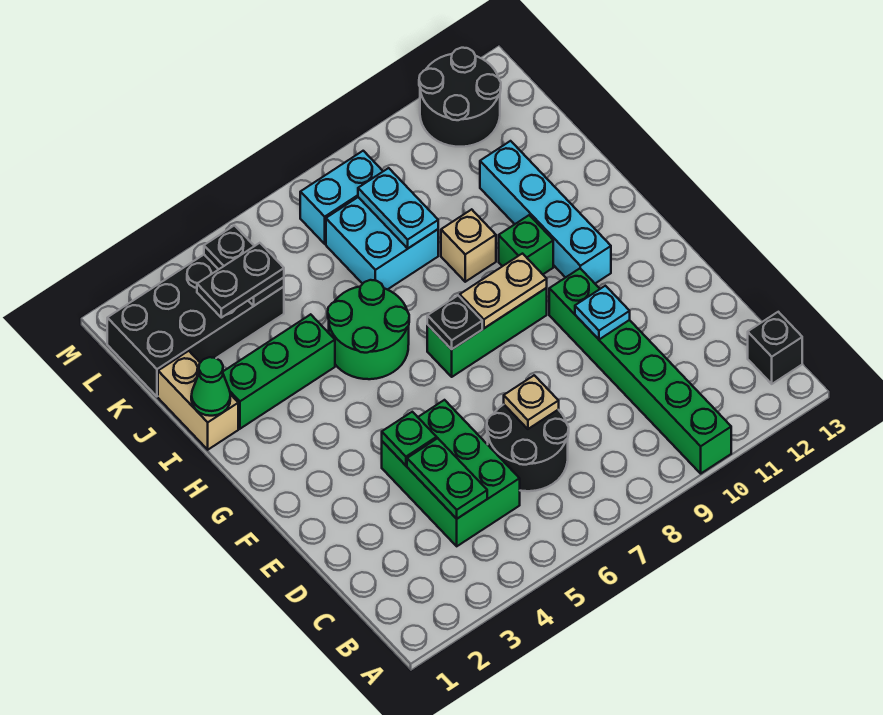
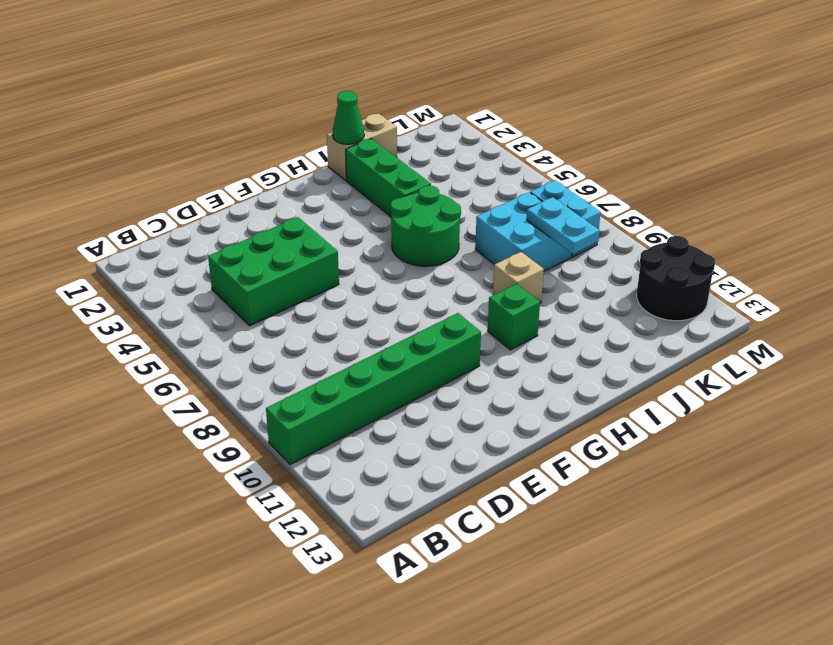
cyan 1x2 plate [527,197,600,254] -> cyan 1x2 plate turned to [358,168,438,248]
none -> black 1x1 brick [748,312,802,384]
none -> black 2x2 round brick [487,405,569,491]
none -> green 1x3 brick [427,288,547,377]

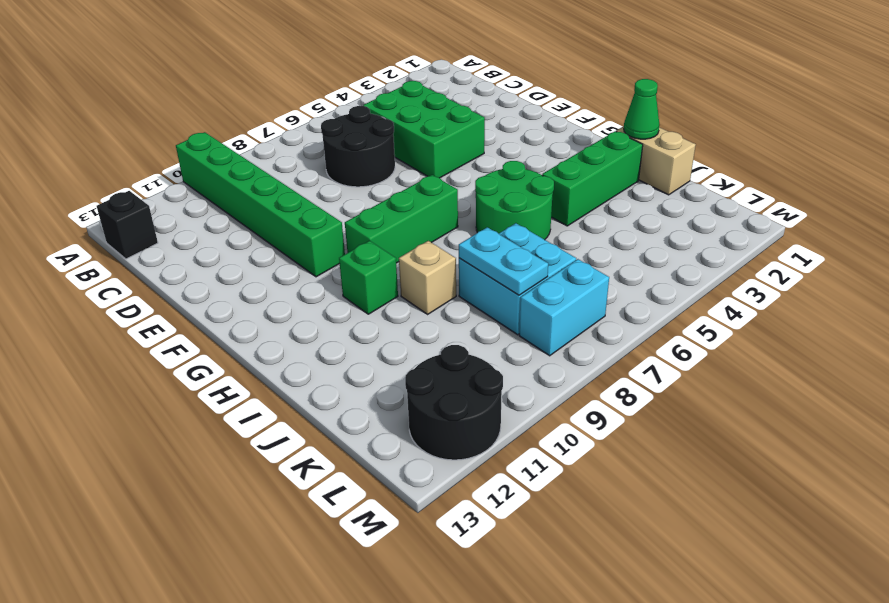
none -> cyan 1x4 brick [480,141,611,283]
none -> black 2x4 brick [107,255,284,396]
none -> green 1x2 plate [407,438,487,519]

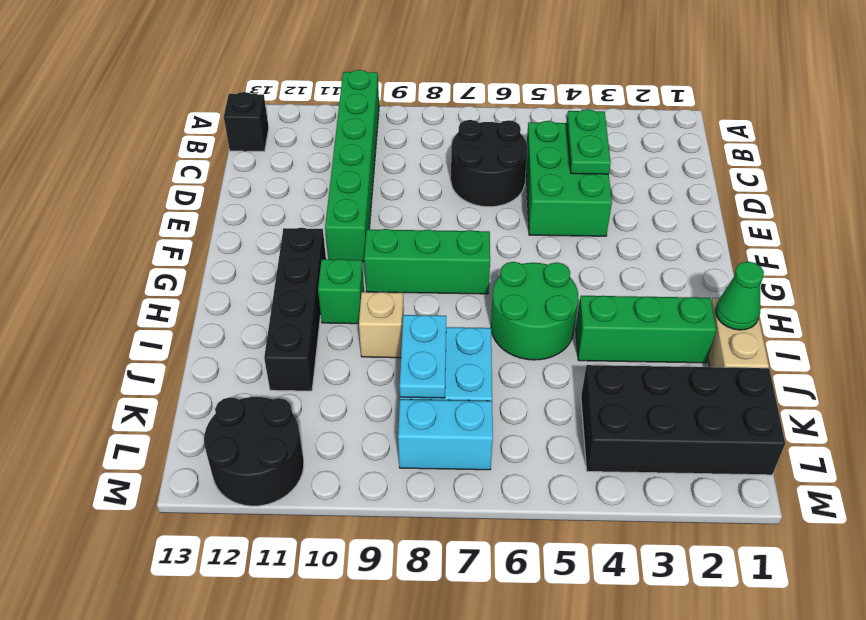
black 1x4 brick [264,228,326,391] -> cyan 1x4 brick [480,141,611,283]
none -> tan 1x1 plate [504,375,559,429]
none -> green 1x1 plate [382,412,437,465]
none -> cyan 1x1 plate [575,286,630,339]

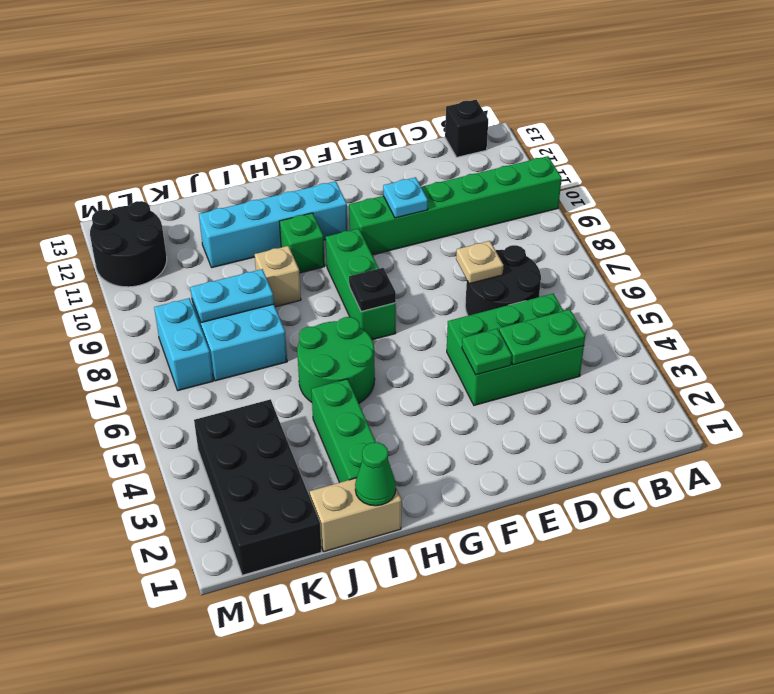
none -> tan 1x2 plate [460,254,547,328]
none -> black 1x2 plate [204,226,284,306]
none -> black 1x2 plate [197,243,284,318]

